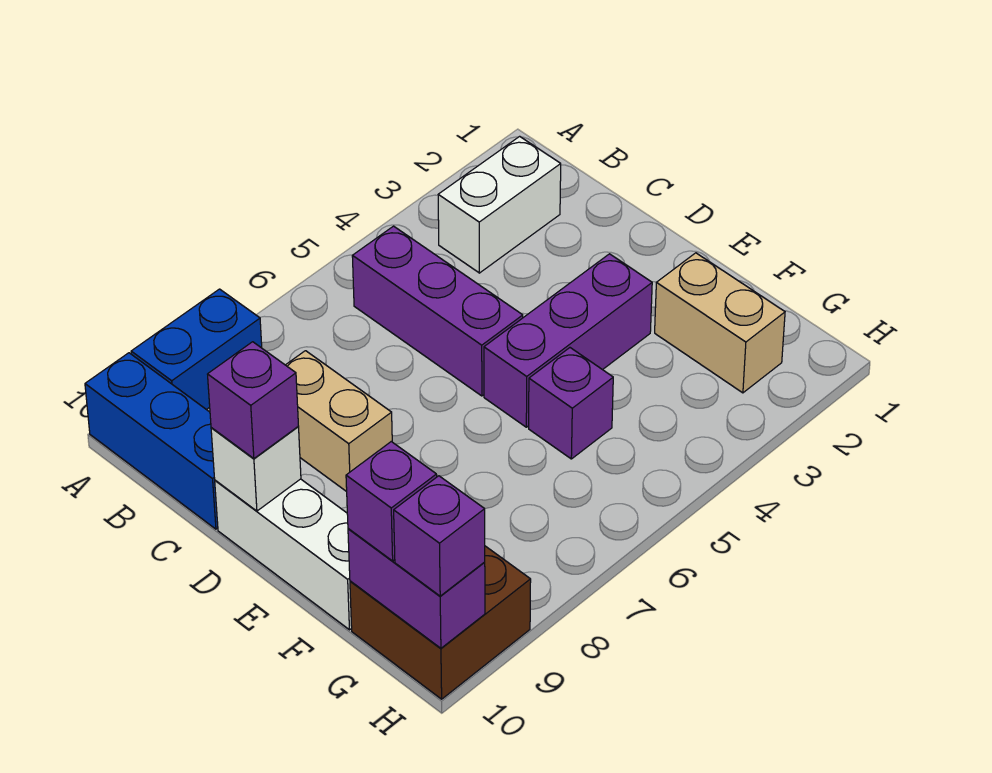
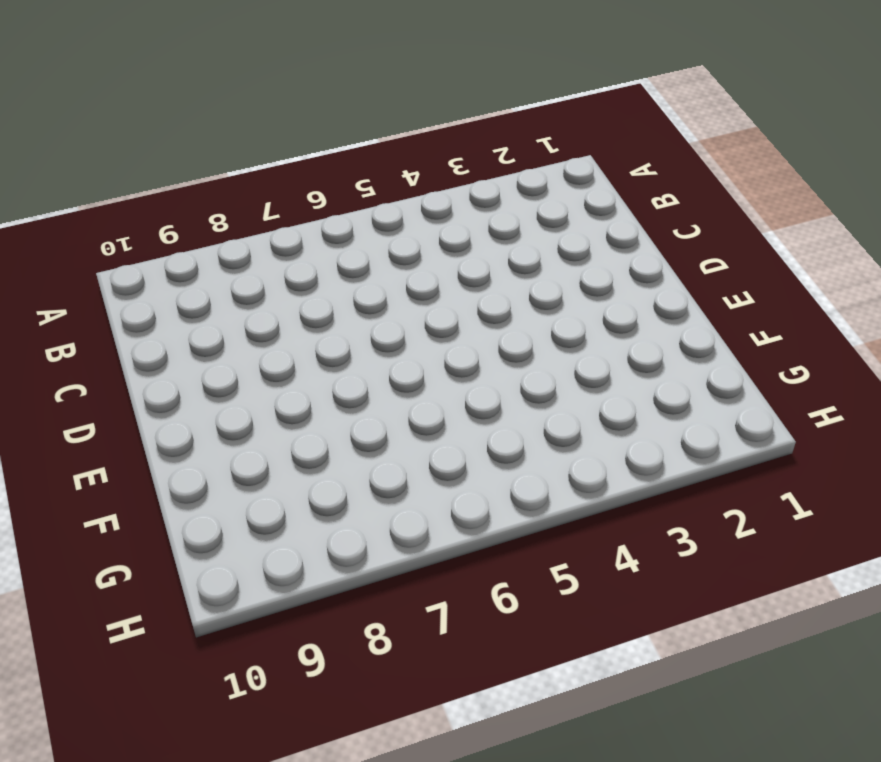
none -> blue 1x2 brick [131,289,262,410]
none -> blue 1x3 brick [85,353,218,529]
none -> white 1x2 brick [438,136,561,273]

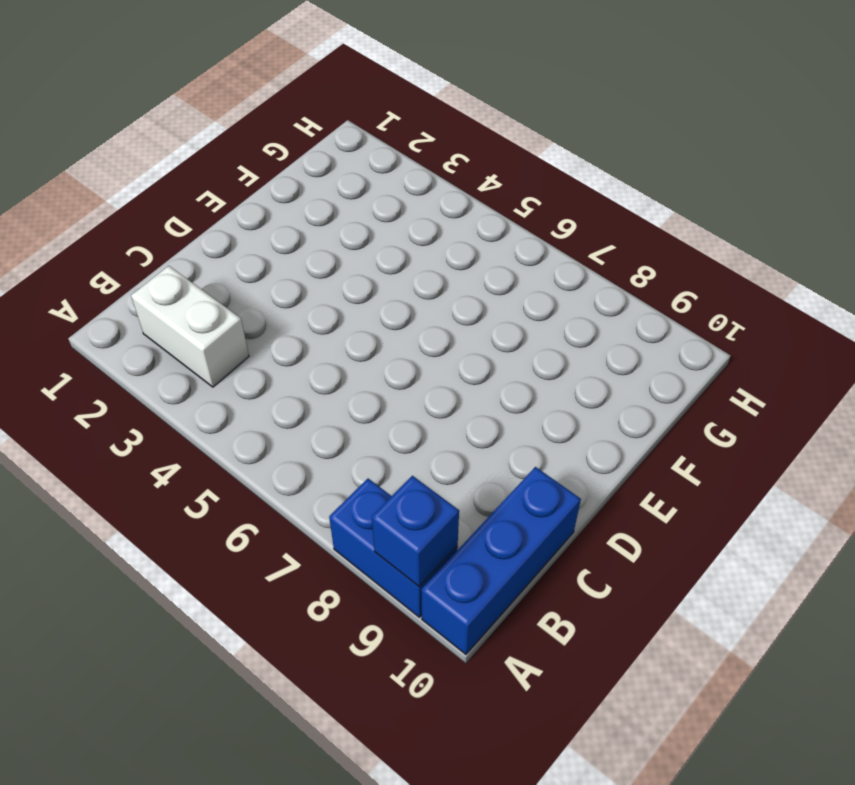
blue 1x1 brick [372,476,459,586] -> none
none -> purple 1x3 brick [352,226,523,396]
none -> tan 1x2 brick [286,351,392,492]
none -> white 1x3 brick [215,479,352,630]

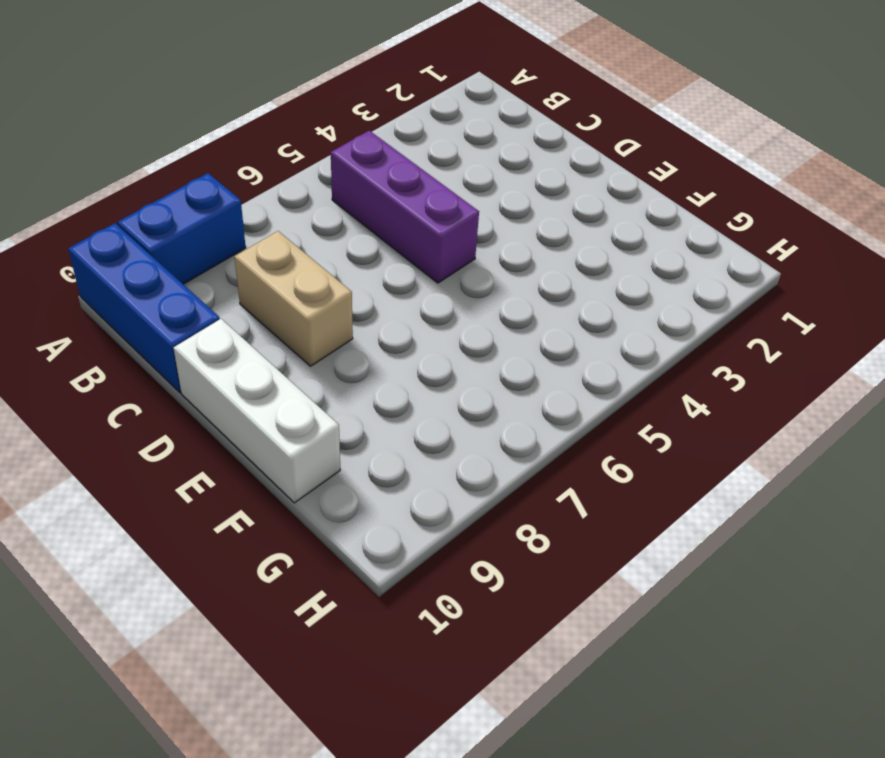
none -> white 1x2 brick [438,136,561,273]
none -> purple 1x3 brick [484,254,652,427]
none -> tan 1x2 brick [655,253,785,393]

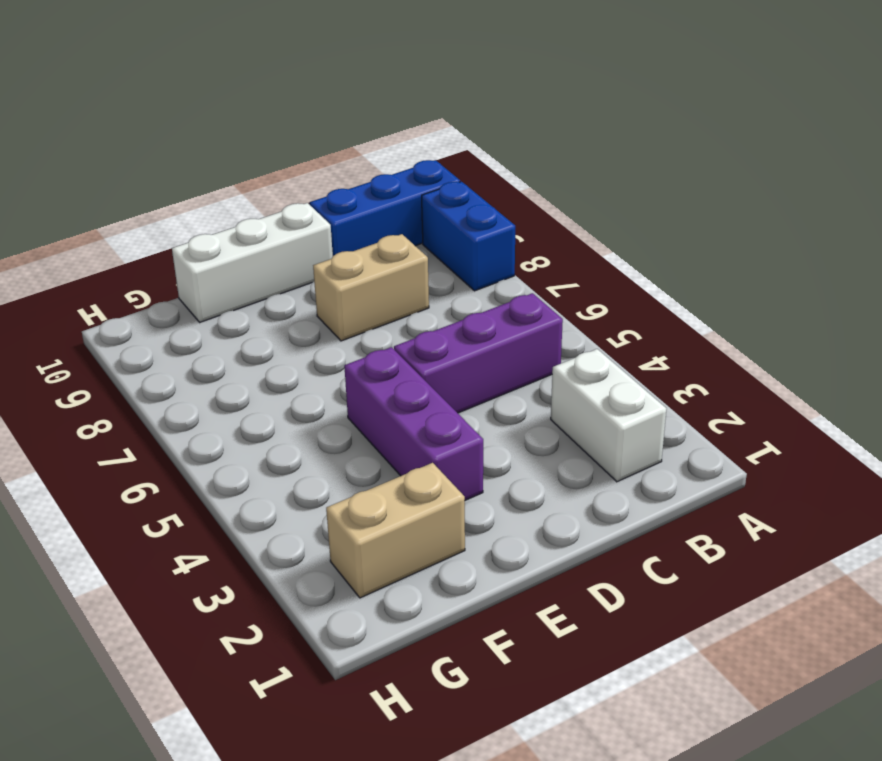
none -> purple 1x1 brick [529,348,613,459]
none -> brown 2x2 brick [350,546,531,699]
none -> white 1x1 brick [211,427,301,511]

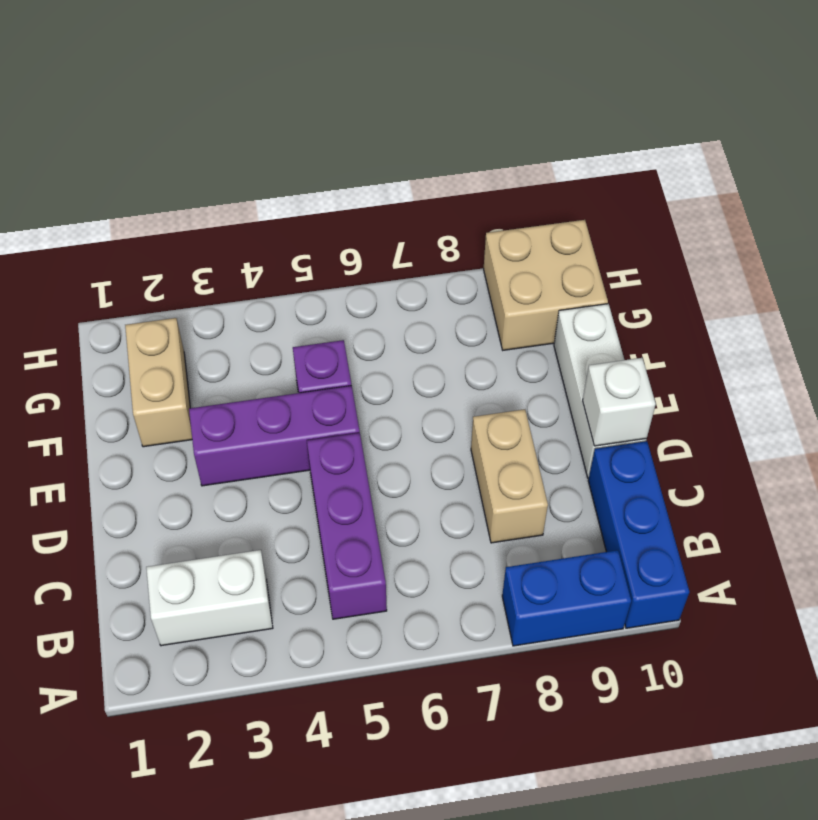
tan 2x2 brick [484,220,608,350] -> brown 2x2 brick [350,546,531,699]
none -> purple 1x2 brick [348,529,485,648]
none -> purple 1x1 brick [208,342,298,459]
none -> purple 1x1 brick [346,442,437,561]

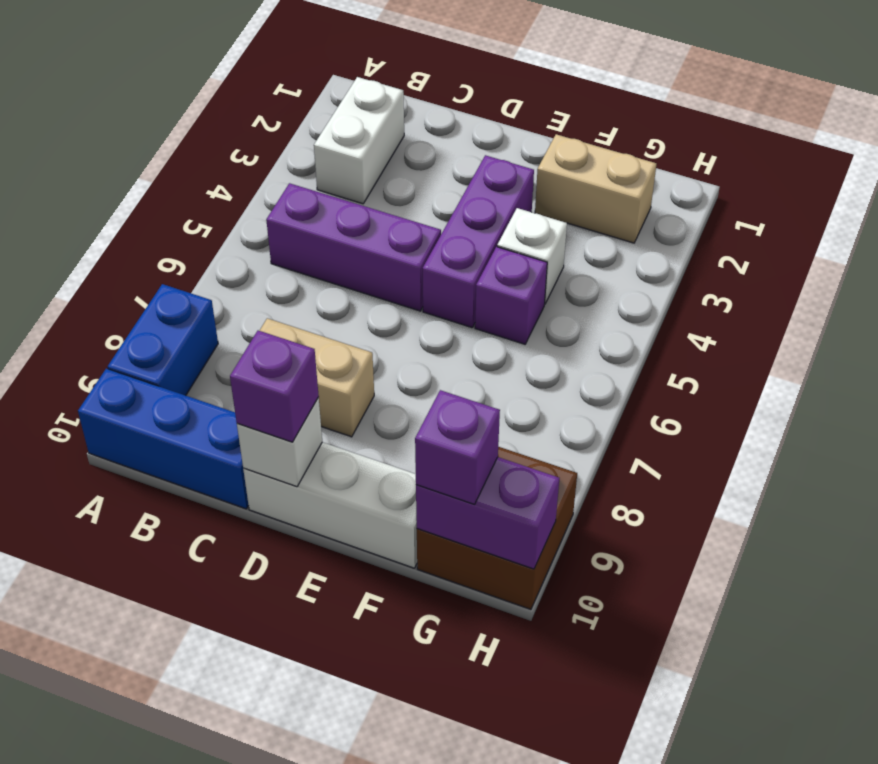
white 1x1 brick [497,208,567,304] -> none
none -> purple 1x1 brick [394,476,485,596]

